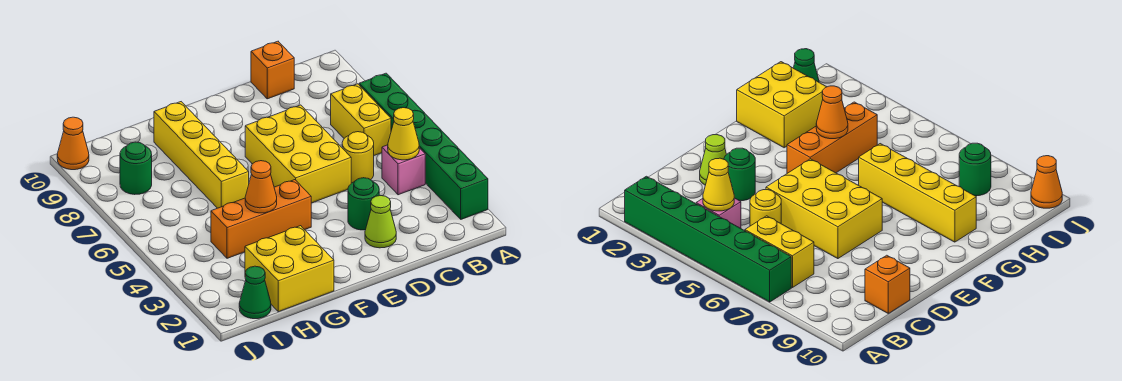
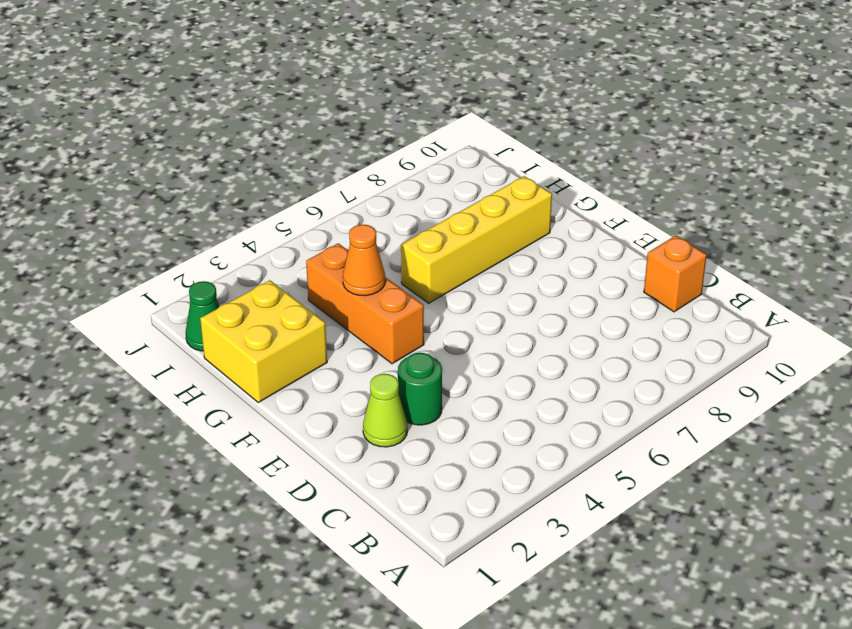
none -> green 1x6 brick [359,73,488,219]
none -> pink 1x1 brick [382,145,425,195]
none -> yellow 1x2 brick [331,84,391,155]

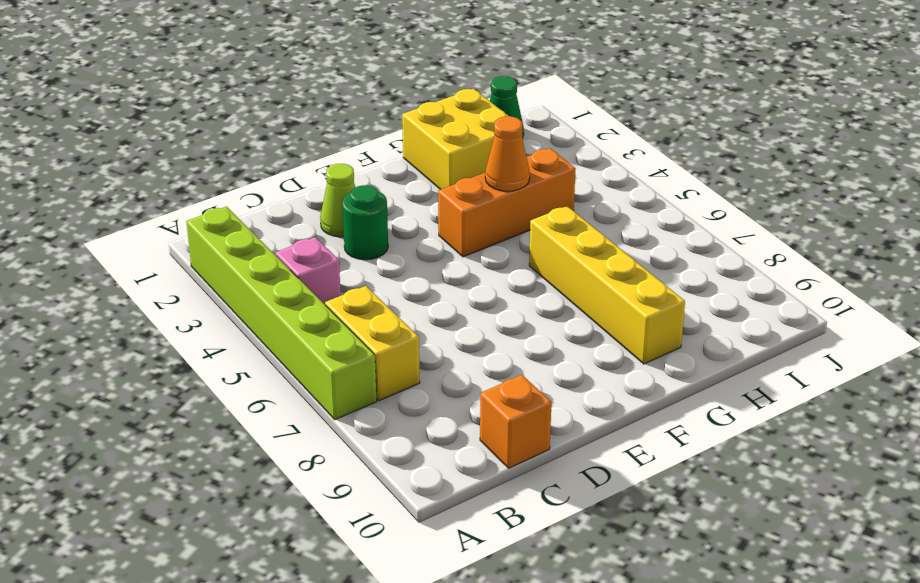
lime 1x6 brick [186,207,377,420] -> green 1x6 brick [359,73,488,219]
none -> yellow 1x1 round brick [342,132,374,183]
none -> yellow 2x3 brick [245,105,351,203]
none -> green 1x1 round brick [120,142,152,195]

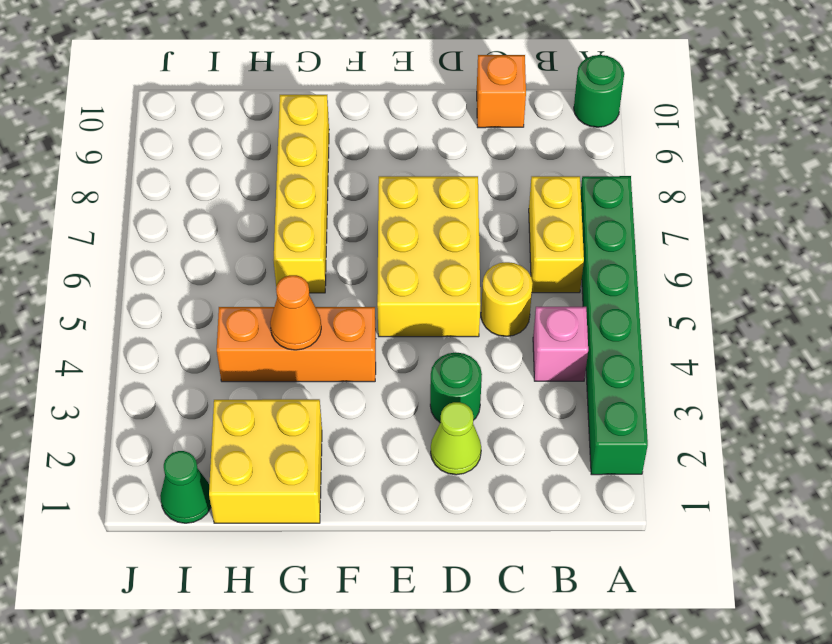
green 1x1 round brick [574,55,624,127] -> green 1x1 round brick moved to [120,142,152,195]
none -> orange 1x1 cone [57,117,89,170]
none -> yellow 1x1 cone [388,108,419,160]

